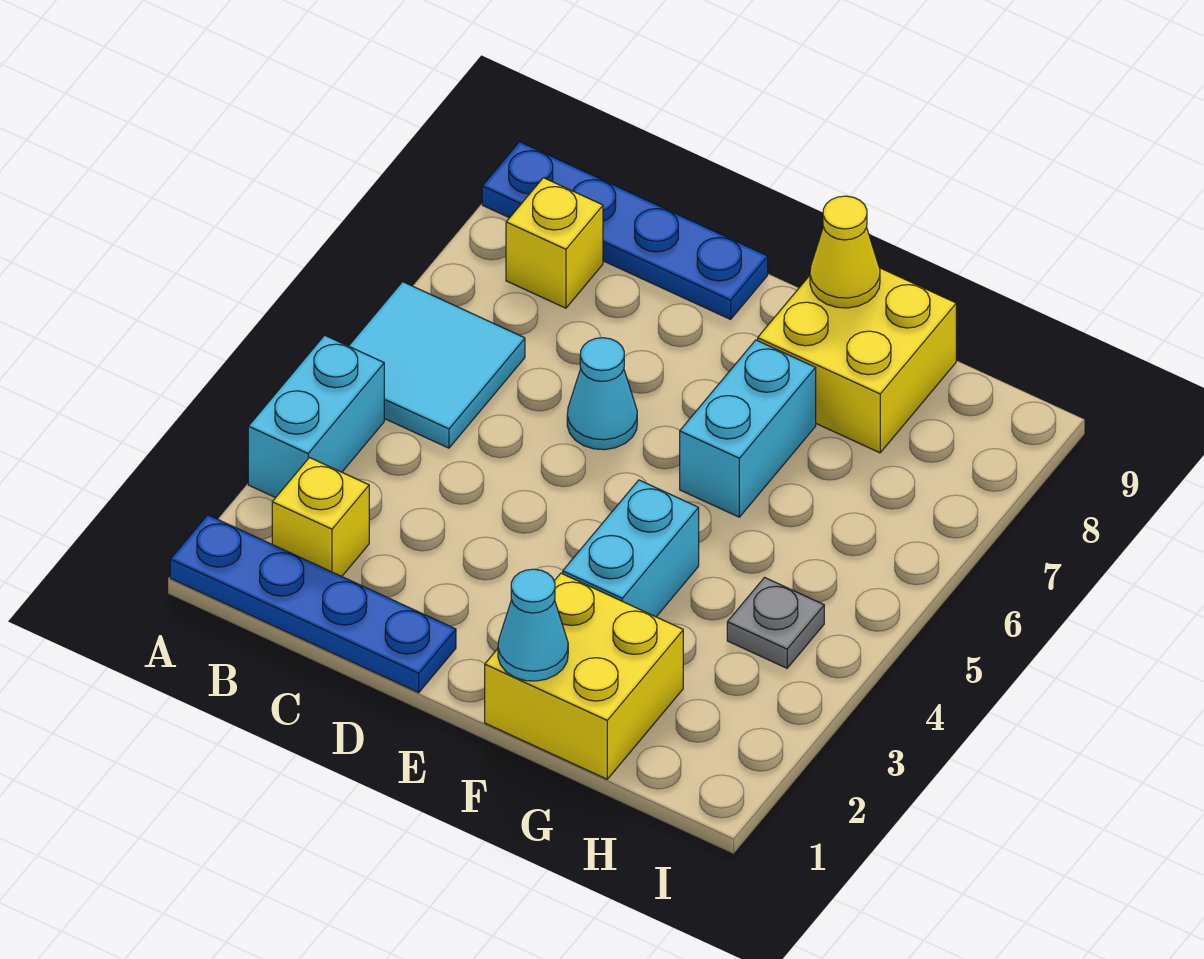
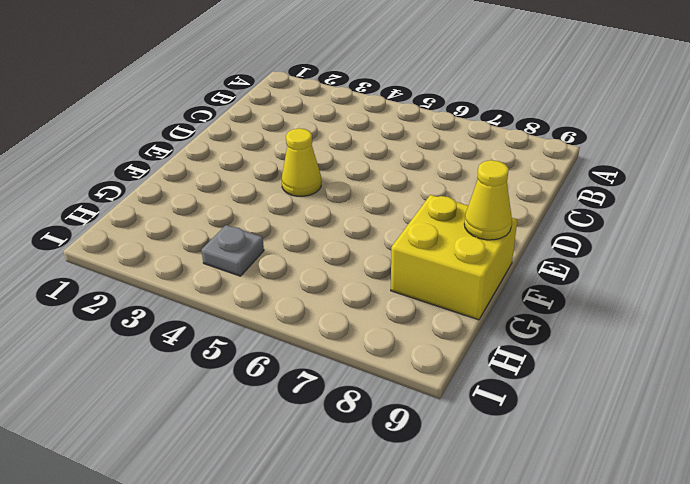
yellow 1x1 cone [282,128,321,196] -> none
none -> blue 1x4 plate [170,515,456,692]
none -> cyan 1x2 brick [248,335,384,498]
none -> cyan 2x2 tile [349,282,525,448]

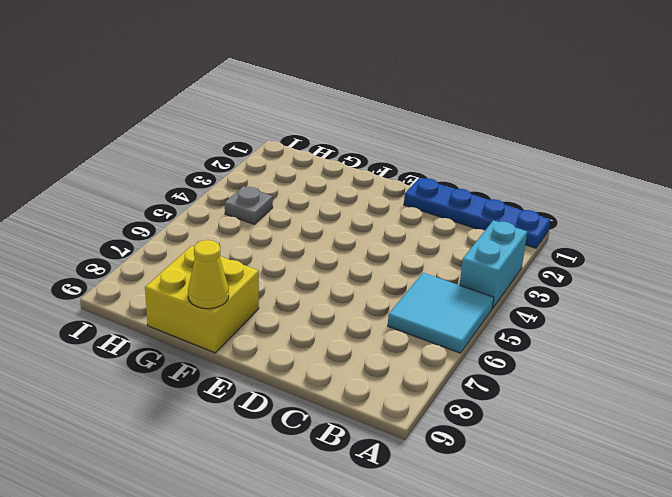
none -> blue 1x4 plate [482,142,768,319]
none -> yellow 1x1 brick [272,458,369,576]
none -> yellow 1x1 brick [506,178,603,308]

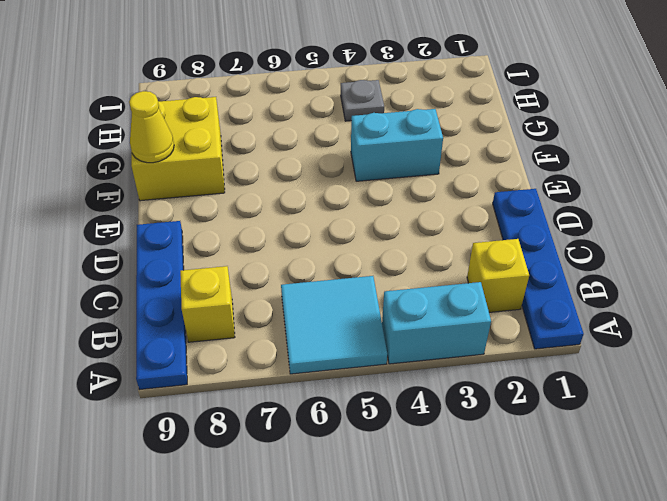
none -> cyan 1x1 cone [567,338,637,450]
none -> yellow 2x2 brick [485,573,683,779]
none -> cyan 1x2 brick [680,340,816,517]

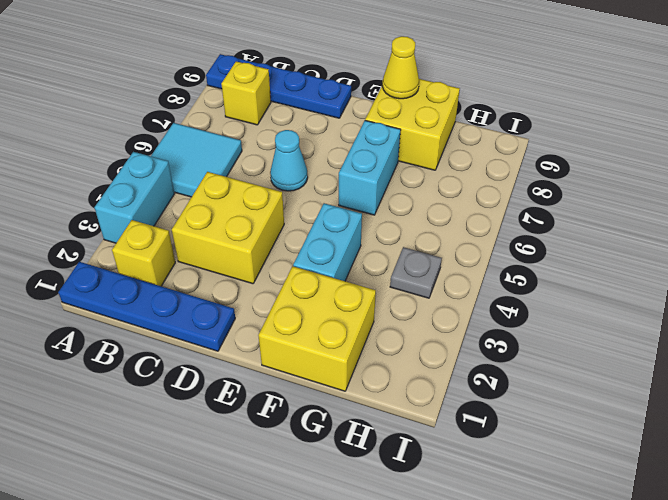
yellow 2x2 brick [172,172,284,284] -> none
none -> cyan 1x1 cone [498,569,568,681]

